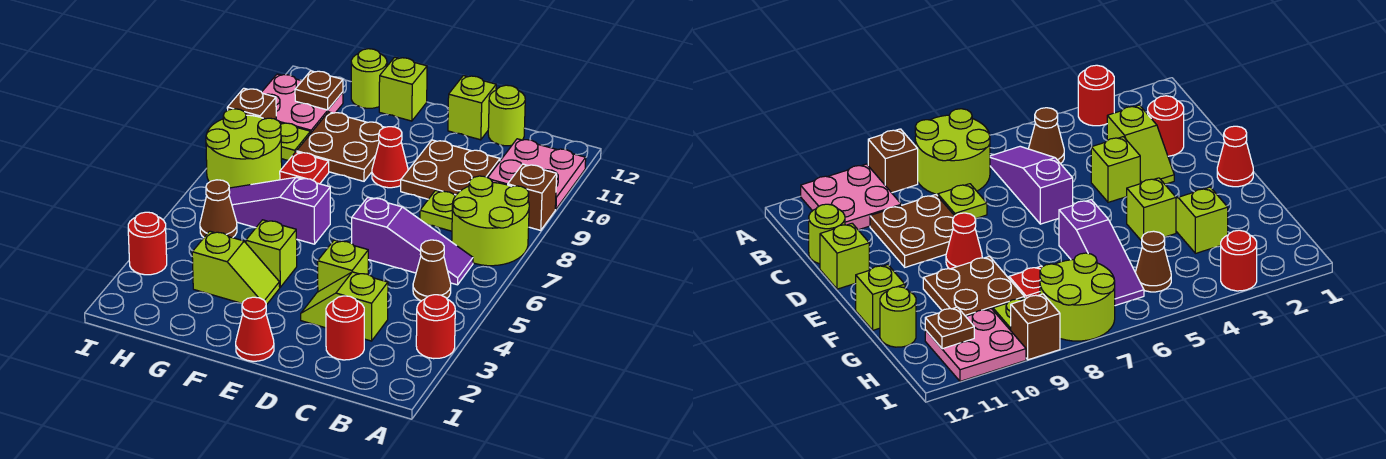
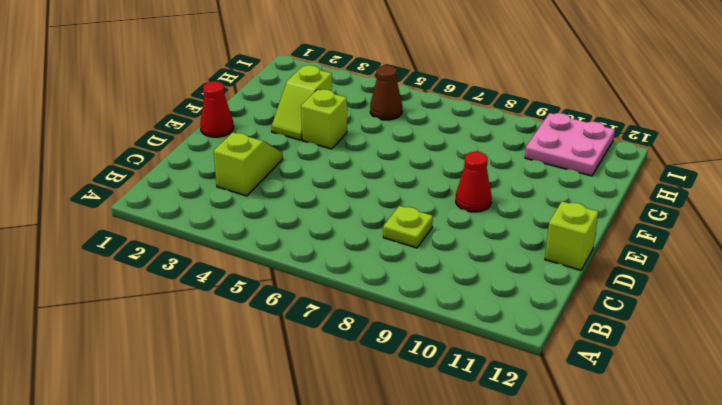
none -> red 1x1 round brick [416,295,455,359]
none -> lime 2x2 round brick [452,176,529,266]
none -> brown 1x1 brick [508,164,557,230]

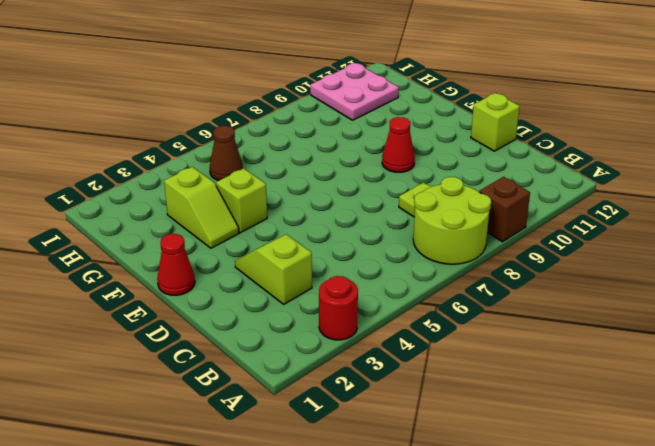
none -> pink 2x2 plate [488,139,586,209]
none -> brown 1x1 cone [413,240,451,301]
none -> purple 1x3 slope [352,197,473,285]

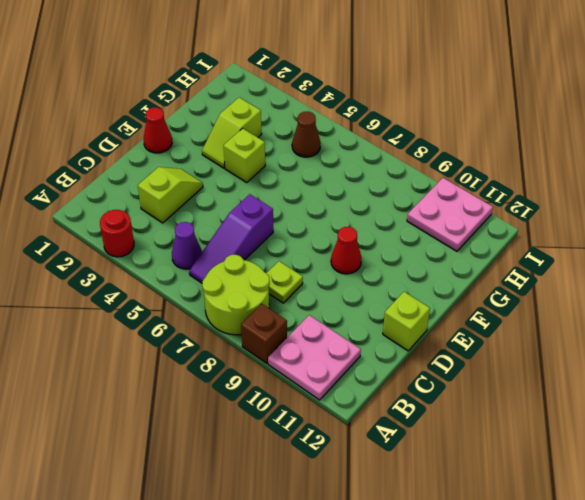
purple 1x1 cone [172,222,202,269] -> brown 1x1 cone [413,240,451,301]
none -> red 1x1 round brick [326,296,364,360]
none -> brown 2x2 plate [401,140,500,199]
none -> lime 1x1 round brick [488,85,525,146]

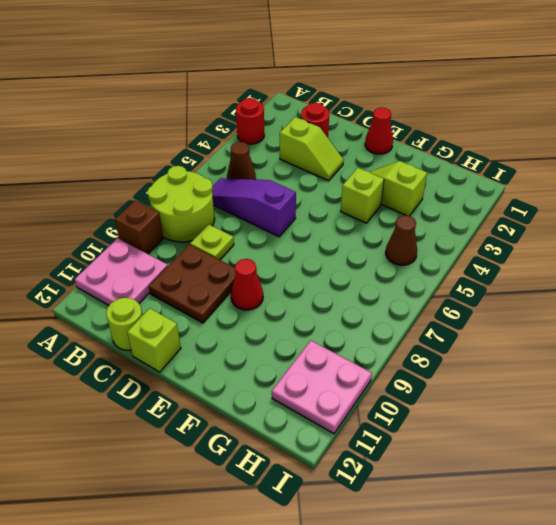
none -> lime 1x1 brick [318,240,368,292]
none -> purple 1x3 slope [229,177,330,244]
none -> brown 2x2 plate [296,112,385,181]

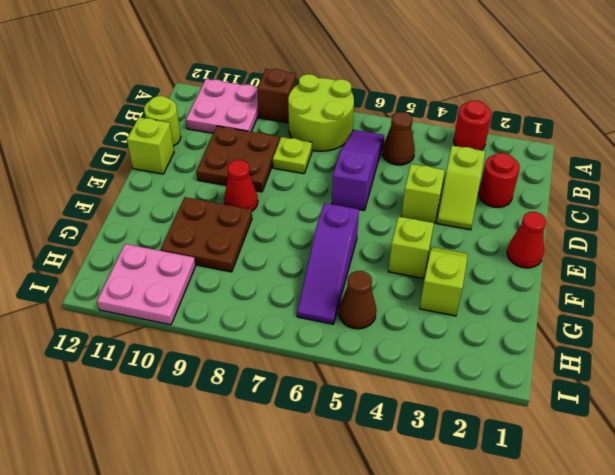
none -> lime 1x1 brick [379,57,427,121]
none -> red 1x1 plate [280,152,329,184]
none -> lime 1x1 round brick [351,49,387,108]

